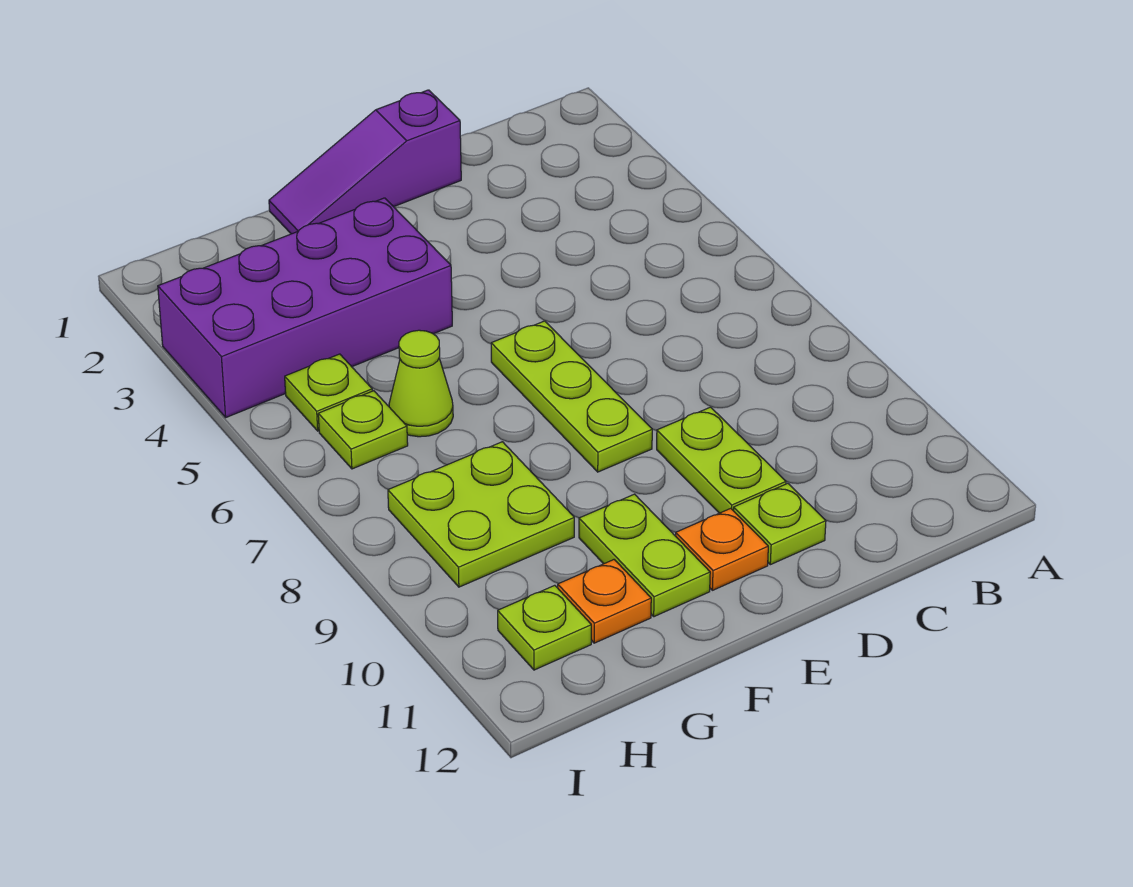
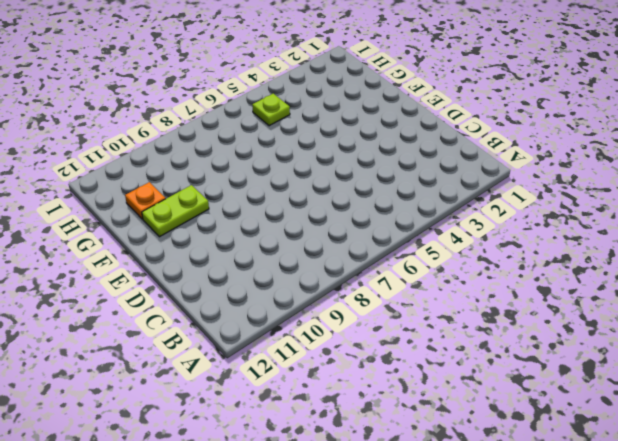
none -> purple 1x3 slope [269,90,461,234]
none -> lime 1x2 plate [657,407,786,513]
none -> lime 1x1 plate [733,483,826,565]

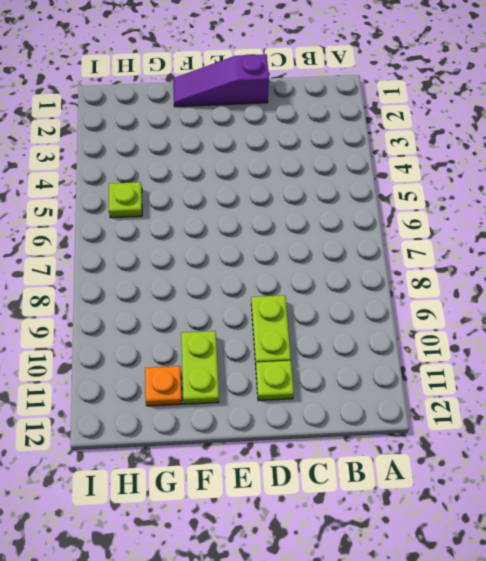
none -> lime 1x3 plate [491,321,652,472]
none -> orange 1x1 plate [676,508,768,590]
none -> purple 2x4 brick [158,198,452,417]

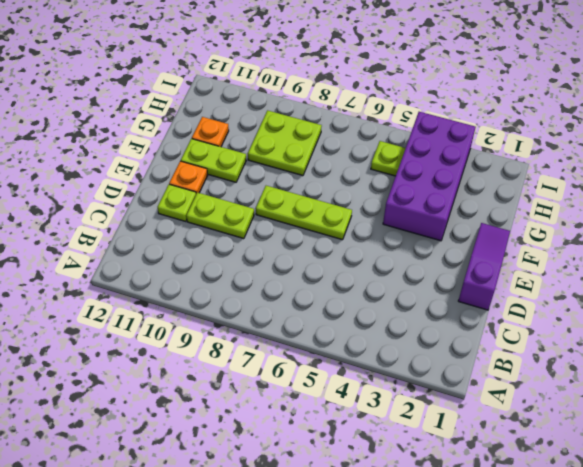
none -> lime 1x1 cone [389,330,453,437]
none -> lime 1x1 plate [318,391,408,469]
none -> lime 1x1 plate [498,585,591,670]

